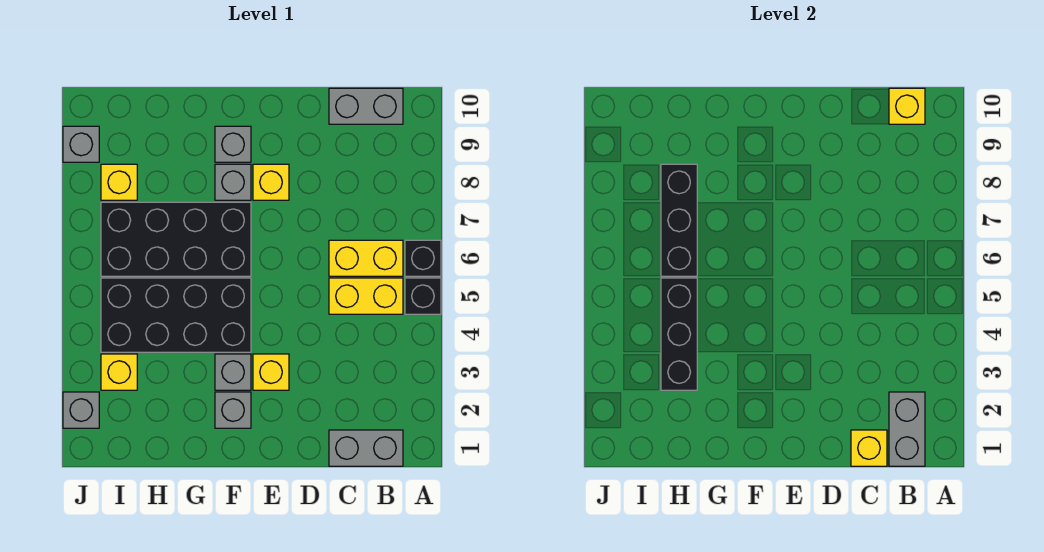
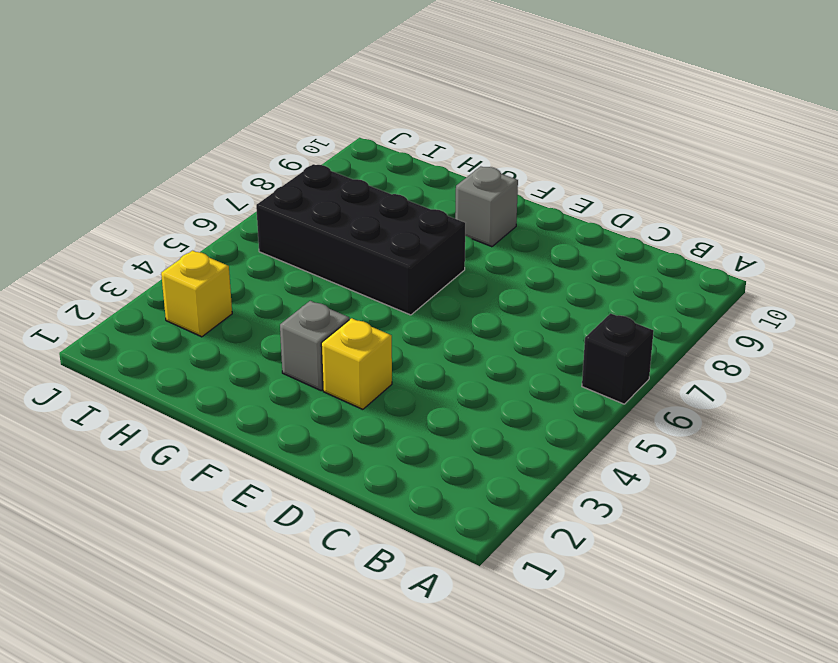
none -> black 1x1 brick [405,278,441,314]
none -> grey 1x2 brick [329,430,403,466]
none -> yellow 1x2 brick [329,278,403,314]

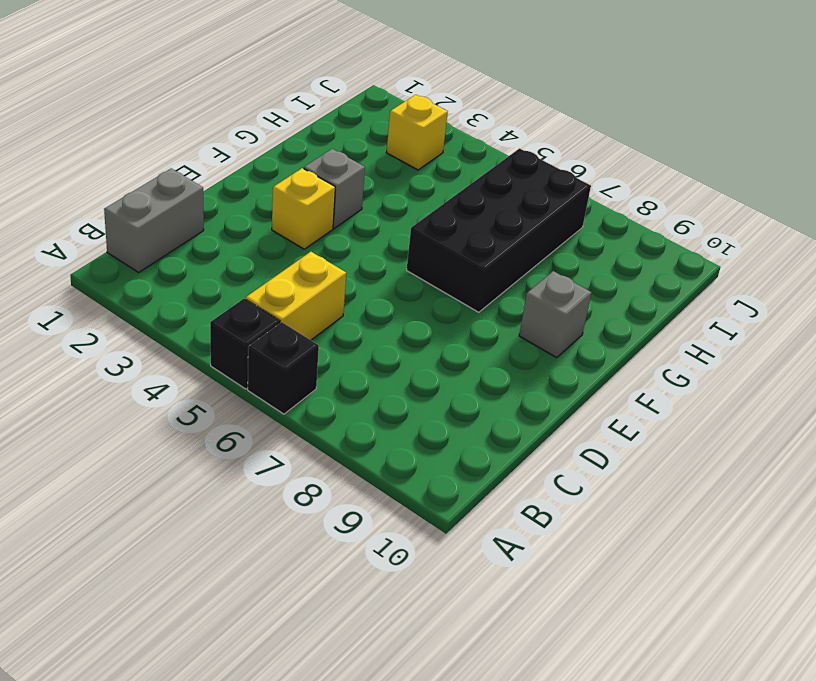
none -> yellow 1x2 brick [329,240,403,276]
none -> grey 1x2 brick [329,88,403,124]
none -> yellow 1x1 brick [253,164,289,200]

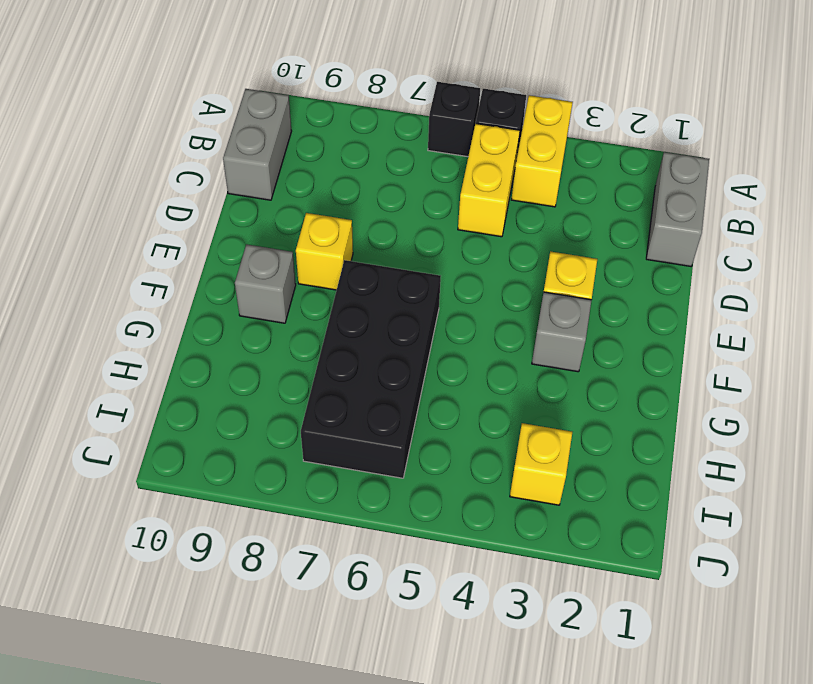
yellow 1x2 brick [511,95,573,207] -> yellow 1x2 brick moved to [329,240,403,276]
none -> grey 1x1 brick [215,392,251,428]
none -> black 2x4 brick [101,278,251,352]
none -> grey 1x1 brick [215,164,251,200]

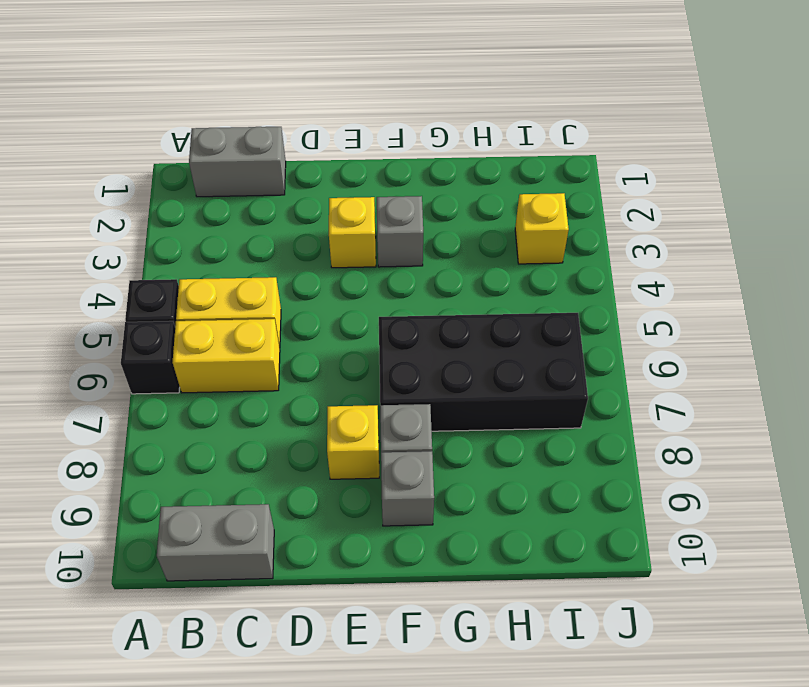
none -> grey 1x1 brick [215,392,251,428]
none -> black 2x4 brick [101,278,251,352]
none -> yellow 1x1 brick [101,164,137,200]

